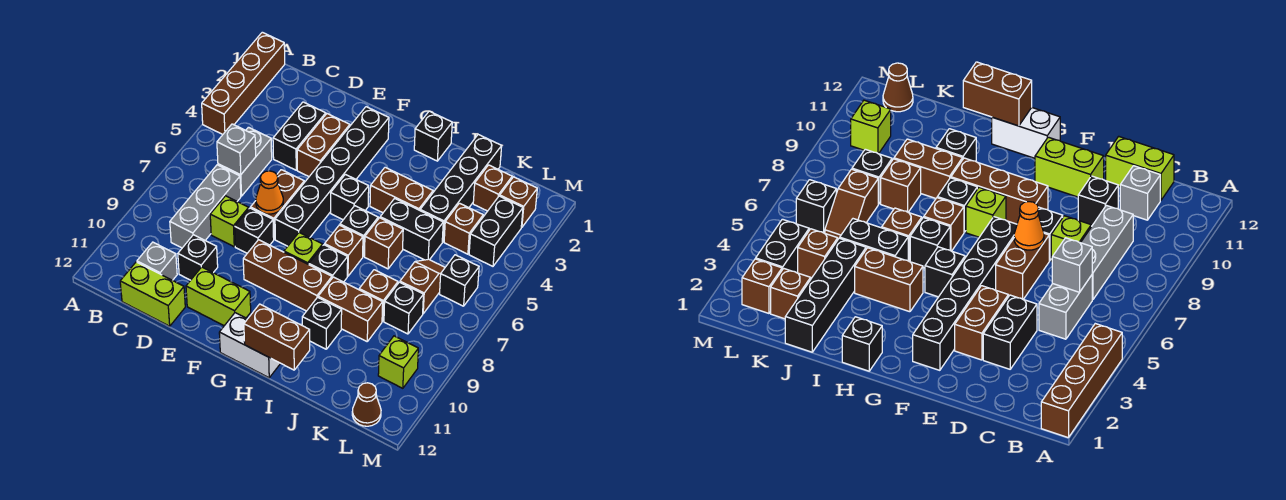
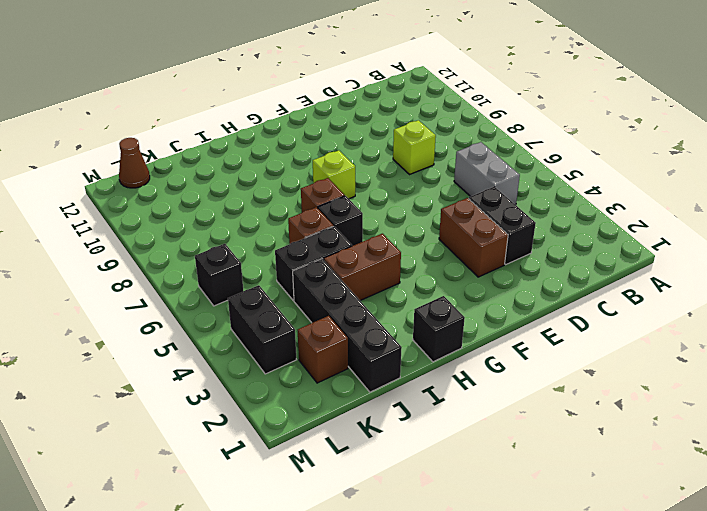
none -> brown 1x4 brick [202,32,285,134]
none -> grey 1x3 brick [170,165,241,248]
none -> grey 1x1 brick [137,242,177,280]
none -> lime 1x2 brick [120,262,185,326]

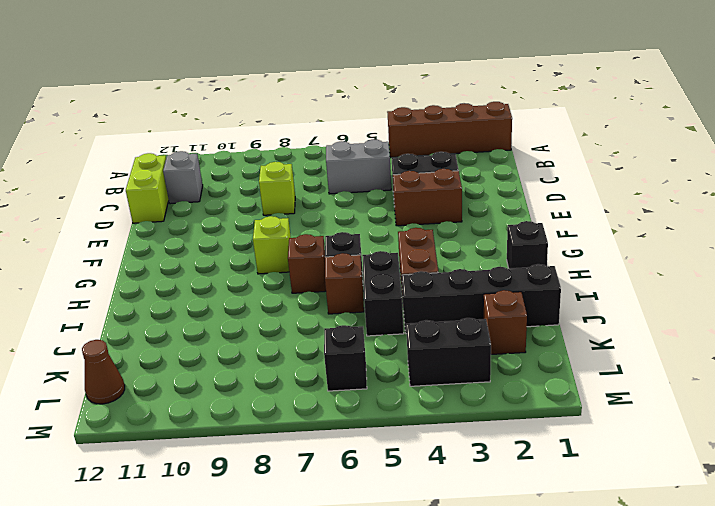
none -> grey 1x3 brick [170,165,241,248]
none -> black 1x1 brick [178,235,218,280]
none -> brown 1x2 brick [251,170,304,239]
none -> black 1x1 brick [235,208,274,253]

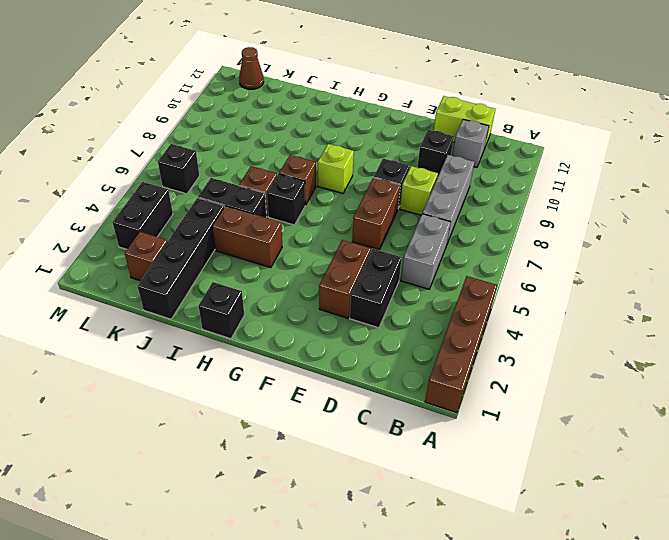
none -> lime 1x2 brick [186,267,251,326]
none -> black 1x6 brick [275,107,389,246]
none -> brown 1x3 brick [243,240,332,311]
none -> black 1x1 brick [331,174,369,220]

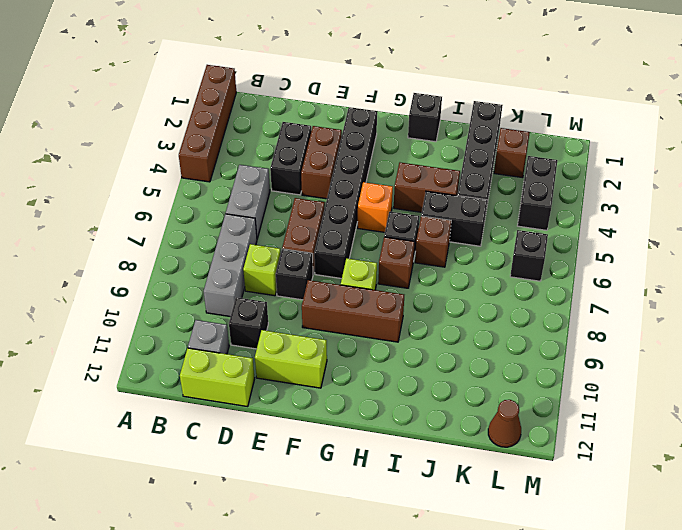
orange 1x1 brick [358,182,393,232] -> black 1x1 brick [331,174,369,220]
none -> white 1x2 brick [219,313,281,378]
none -> black 1x1 brick [309,245,348,282]
none -> brown 1x2 brick [318,277,383,341]
none -> black 1x1 brick [302,297,342,349]

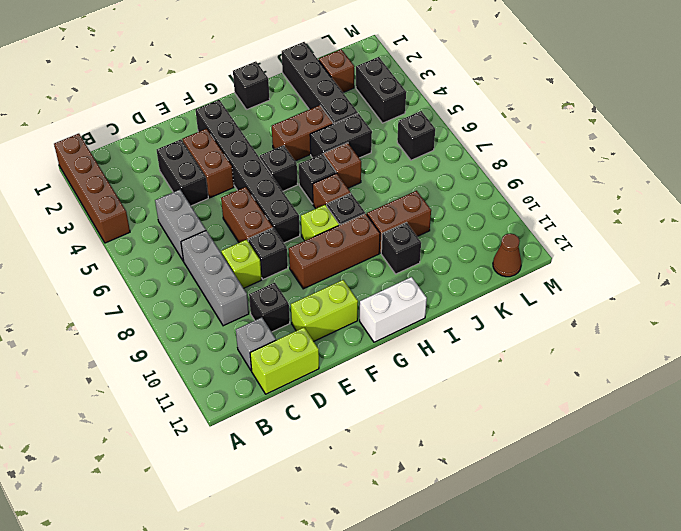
none -> brown 1x1 brick [359,270,398,321]
none -> brown 1x1 brick [444,203,483,254]
none -> brown 1x2 slope [400,259,445,314]
none -> black 1x1 brick [384,282,423,334]

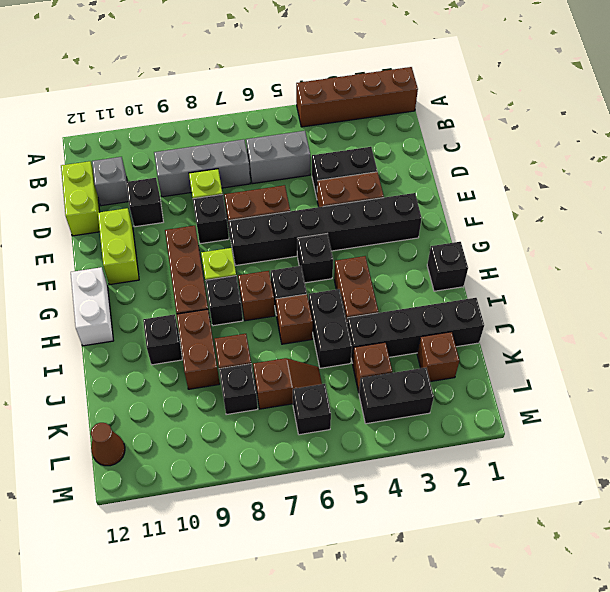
none -> brown 1x1 brick [500,177,537,228]
none -> lime 1x1 brick [378,336,418,388]
none -> grey 1x1 brick [217,124,256,175]
none -> orange 1x1 cone [256,171,283,214]

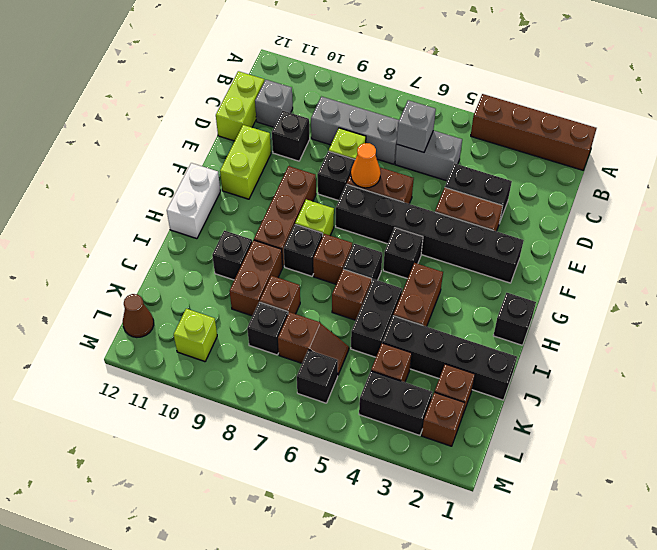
none -> brown 1x2 brick [244,304,310,370]

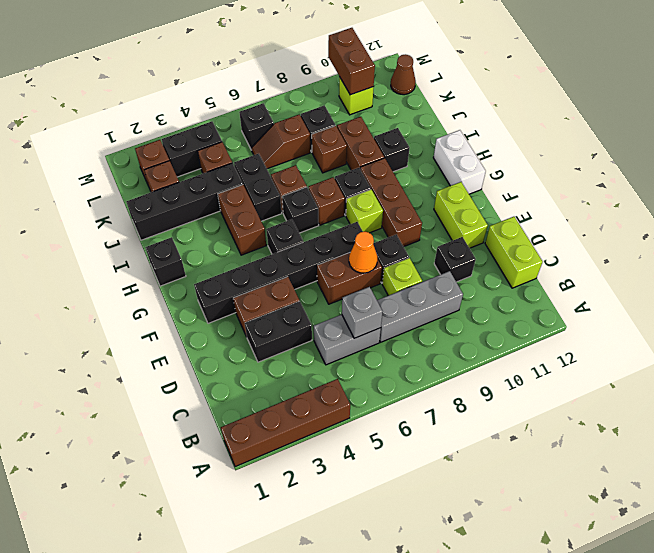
brown 1x2 brick [328,28,375,95] -> brown 1x2 brick moved to [244,304,310,370]
none -> grey 1x1 brick [137,242,177,280]

